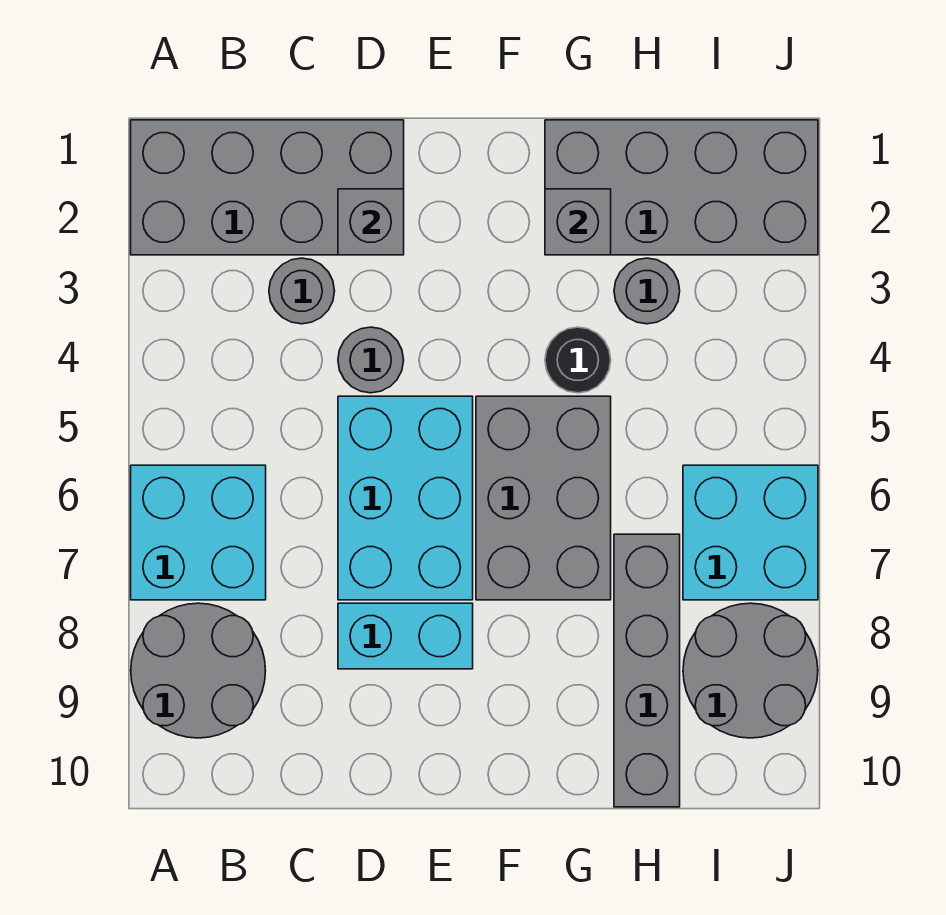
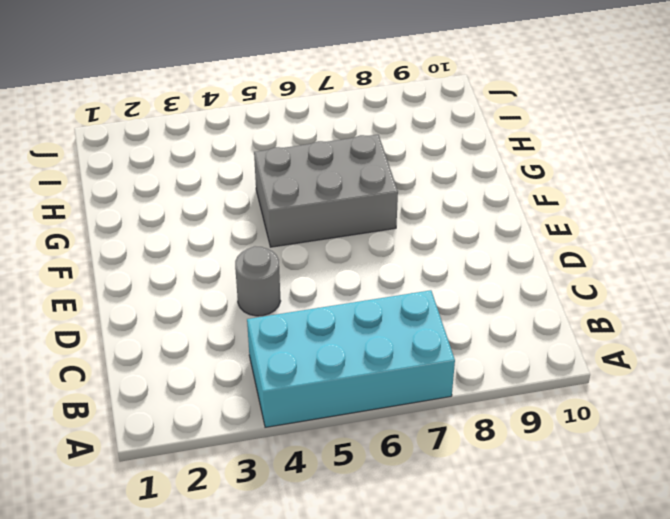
cyan 2x4 brick [247,290,455,427] -> cyan 2x2 brick [131,465,266,600]
none -> grey 2x4 brick [131,120,404,255]
none -> grey 2x2 round brick [131,603,266,738]
none -> grey 1x1 round brick [269,258,335,324]

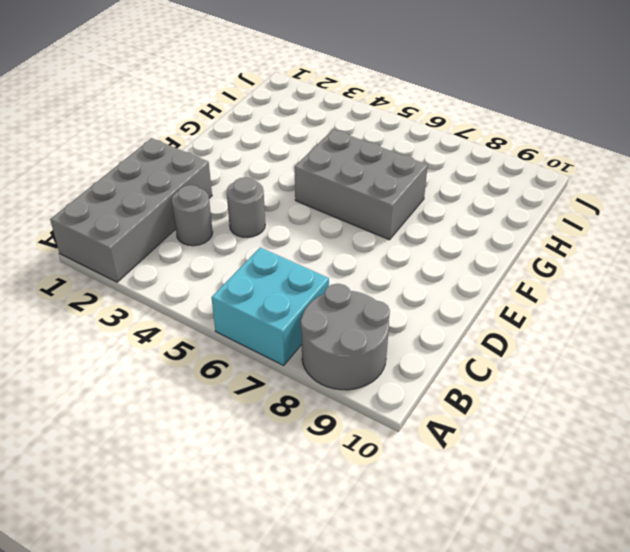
none -> cyan 2x3 brick [338,396,473,600]
none -> cyan 1x2 brick [338,603,473,669]
none -> grey 2x4 brick [545,120,818,255]

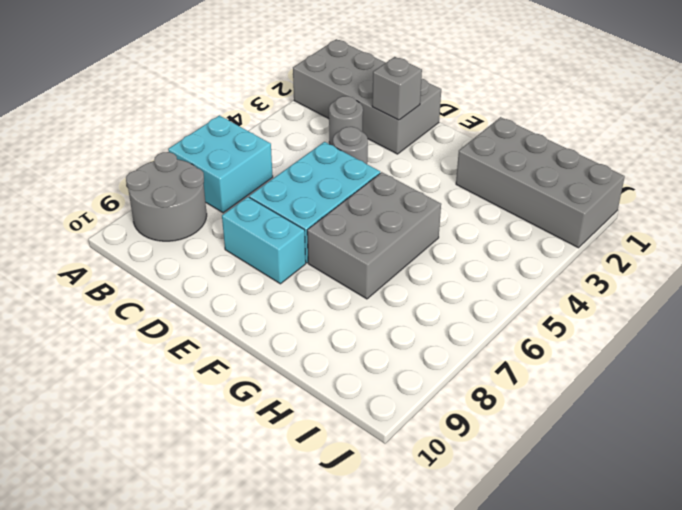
none -> black 1x1 round brick [545,327,611,393]
none -> grey 1x1 round brick [614,258,680,324]
none -> grey 1x4 brick [614,534,680,807]

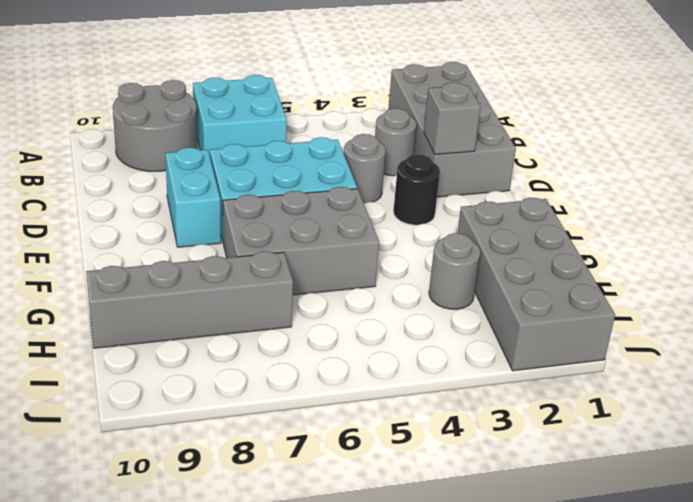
black 1x1 round brick [394,154,440,225] -> black 1x1 round brick moved to [545,327,611,393]
none -> cyan 2x2 brick [683,465,818,600]
none -> grey 2x2 round brick [683,603,818,738]
none -> grey 1x1 brick [545,189,611,255]

